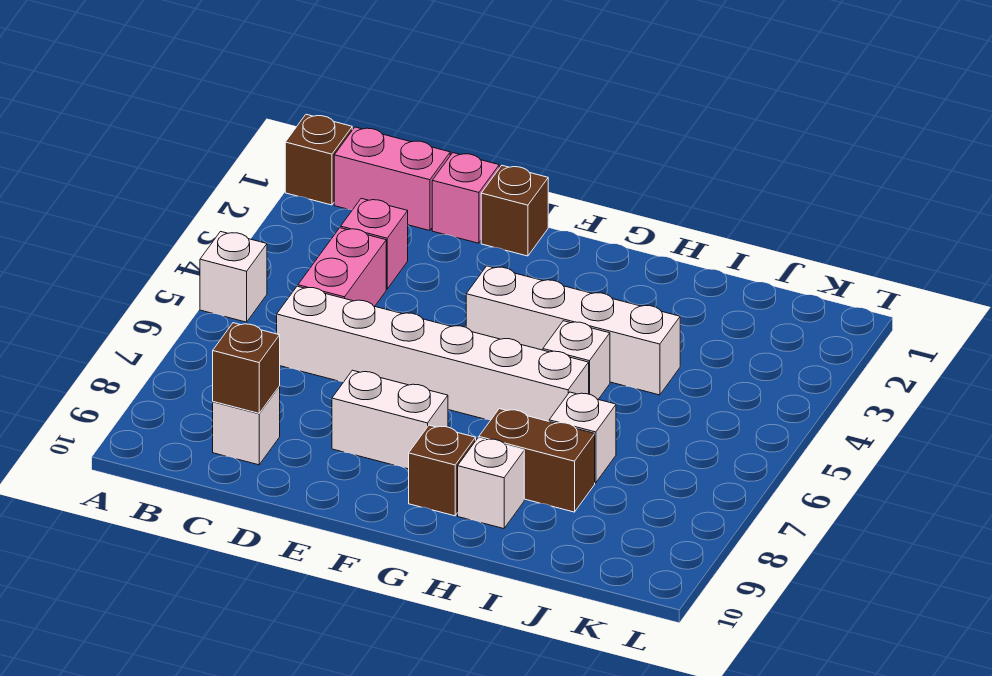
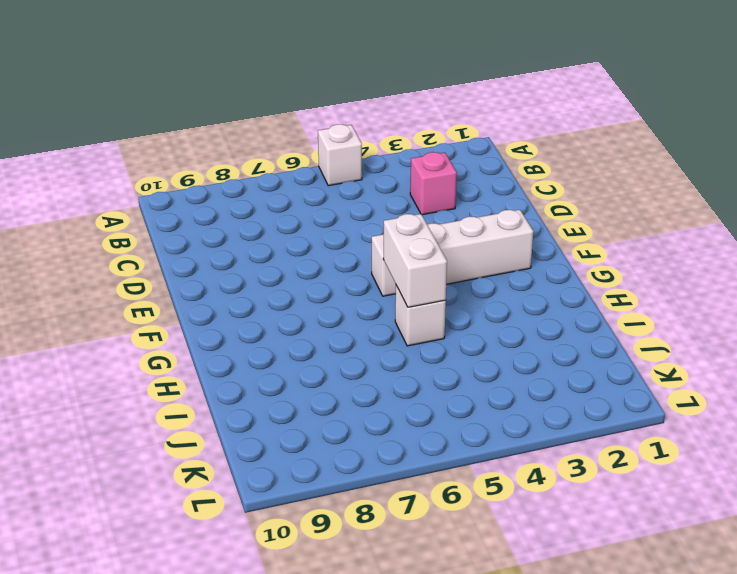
white 1x4 brick [372,210,533,296] -> white 1x4 brick turned to [466,266,680,395]
white 1x2 brick [383,214,447,307] -> white 1x2 brick moved to [332,370,448,469]
none -> brown 1x1 brick [285,114,352,205]
none -> pink 1x2 brick [334,127,450,231]
none -> pink 1x2 brick [298,228,386,306]

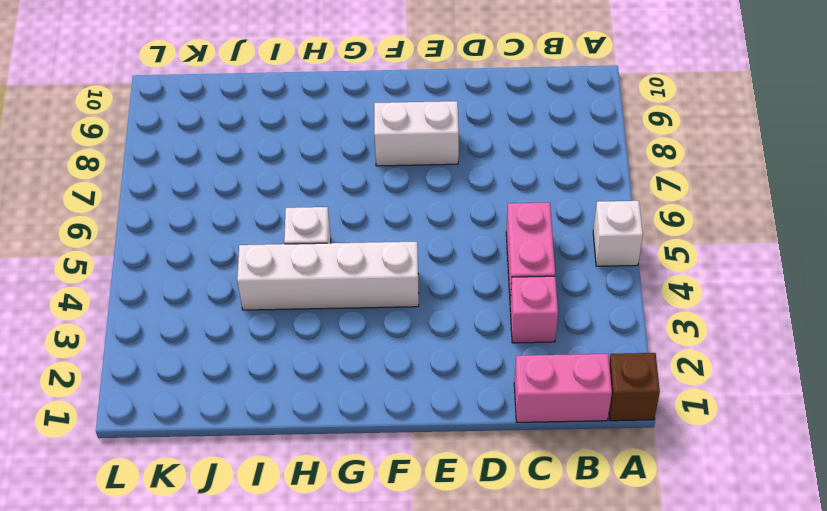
none -> white 1x6 brick [277,286,589,421]
none -> white 1x1 brick [213,387,280,465]
none -> pink 1x1 brick [432,153,499,243]

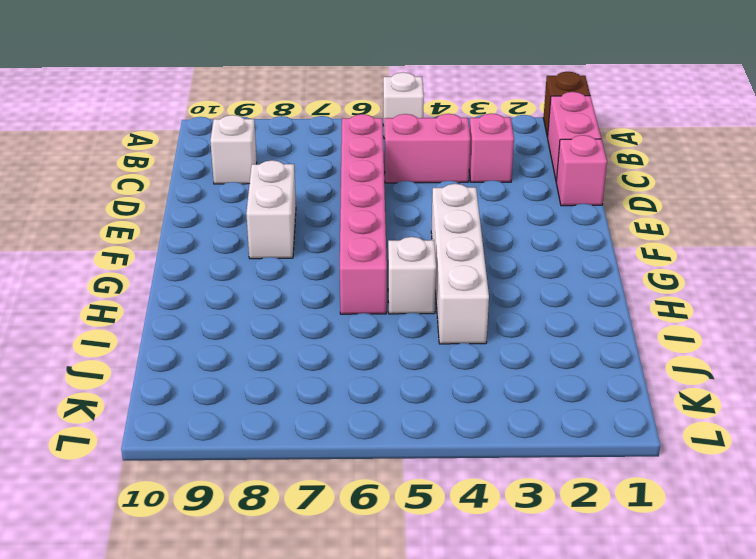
pink 1x6 brick [340,114,387,314] -> white 1x6 brick [277,286,589,421]
none -> brown 1x1 brick [481,166,548,256]
none -> brown 1x1 brick [409,425,476,516]
none -> brown 1x2 brick [479,409,595,512]

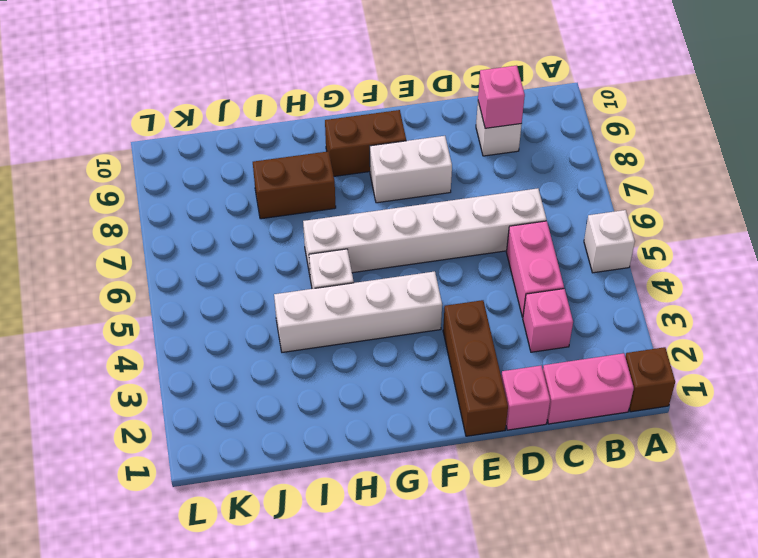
pink 1x1 brick [478,65,525,128] -> brown 1x1 brick [213,323,280,413]
brown 1x3 brick [443,300,508,436] -> brown 1x1 brick [481,166,548,256]
brown 1x2 brick [325,110,406,176] -> brown 1x1 brick [409,425,476,516]
none -> white 1x1 brick [458,438,524,529]
none -> white 1x1 brick [549,392,616,483]

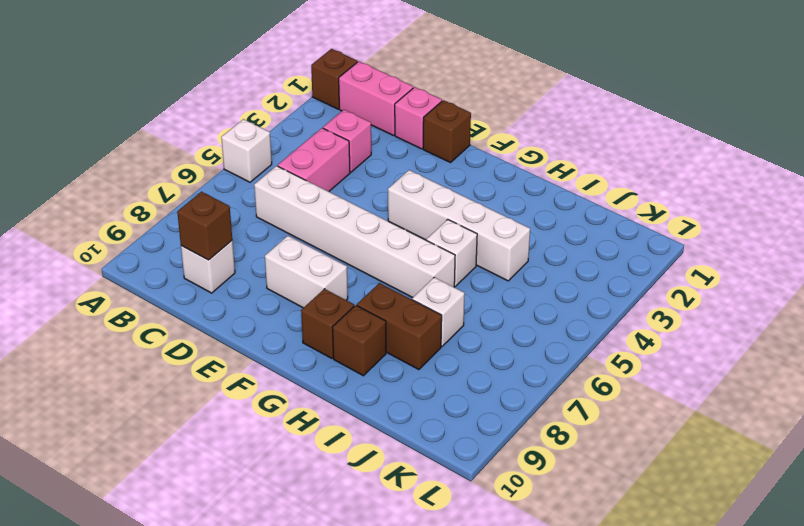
brown 1x1 brick [333,305,386,376] -> white 1x1 brick [458,438,524,529]

